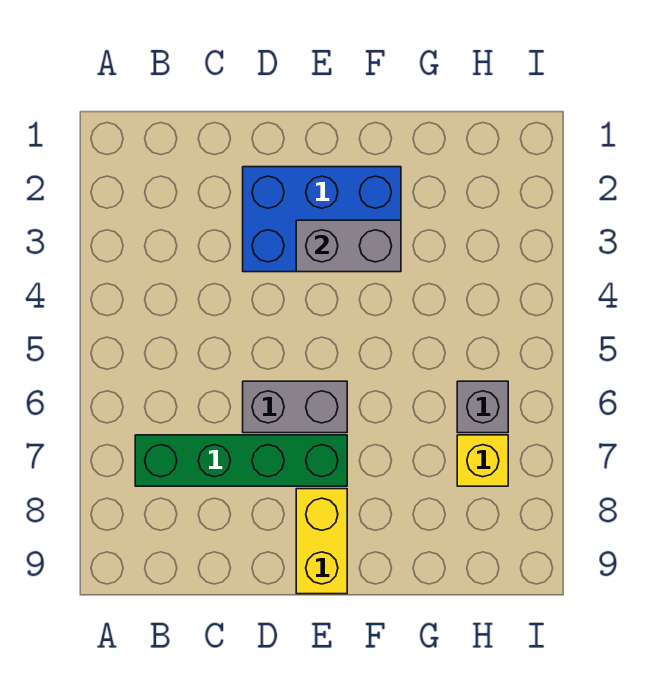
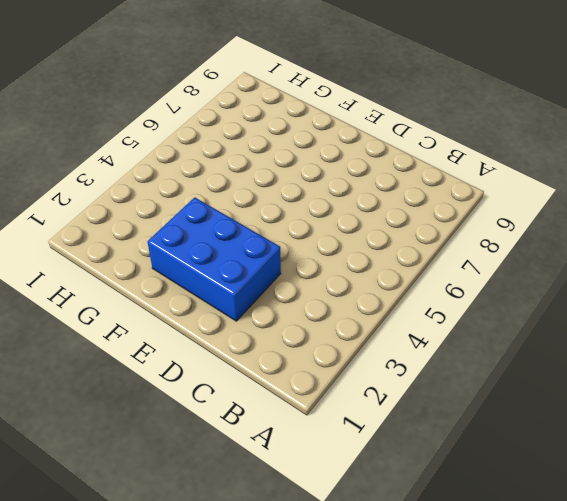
none -> green 1x4 brick [135,435,347,486]
none -> grey 1x2 brick [243,381,347,433]

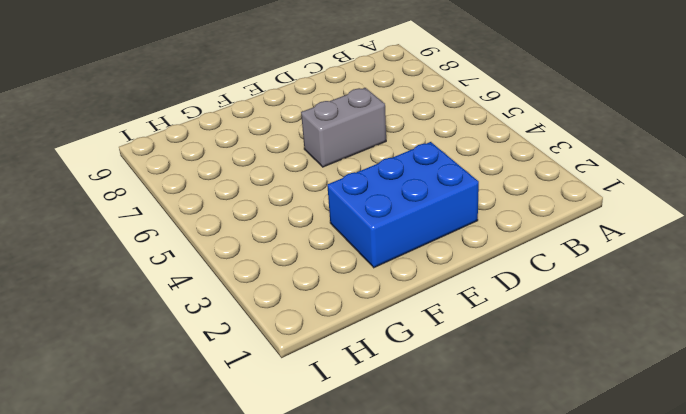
none -> green 1x4 brick [135,435,347,486]
none -> yellow 1x2 brick [296,489,347,594]

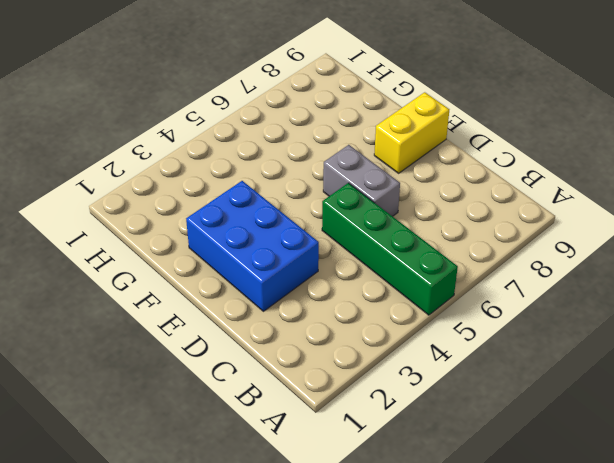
green 1x4 brick [322,183,458,315] -> green 1x4 brick moved to [135,435,347,486]
none -> grey 1x1 brick [457,381,508,433]
none -> yellow 1x1 brick [457,435,508,486]

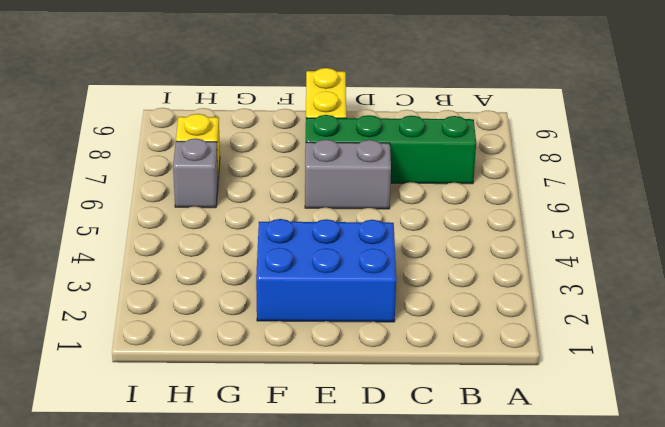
none -> grey 1x2 brick [296,220,401,272]

